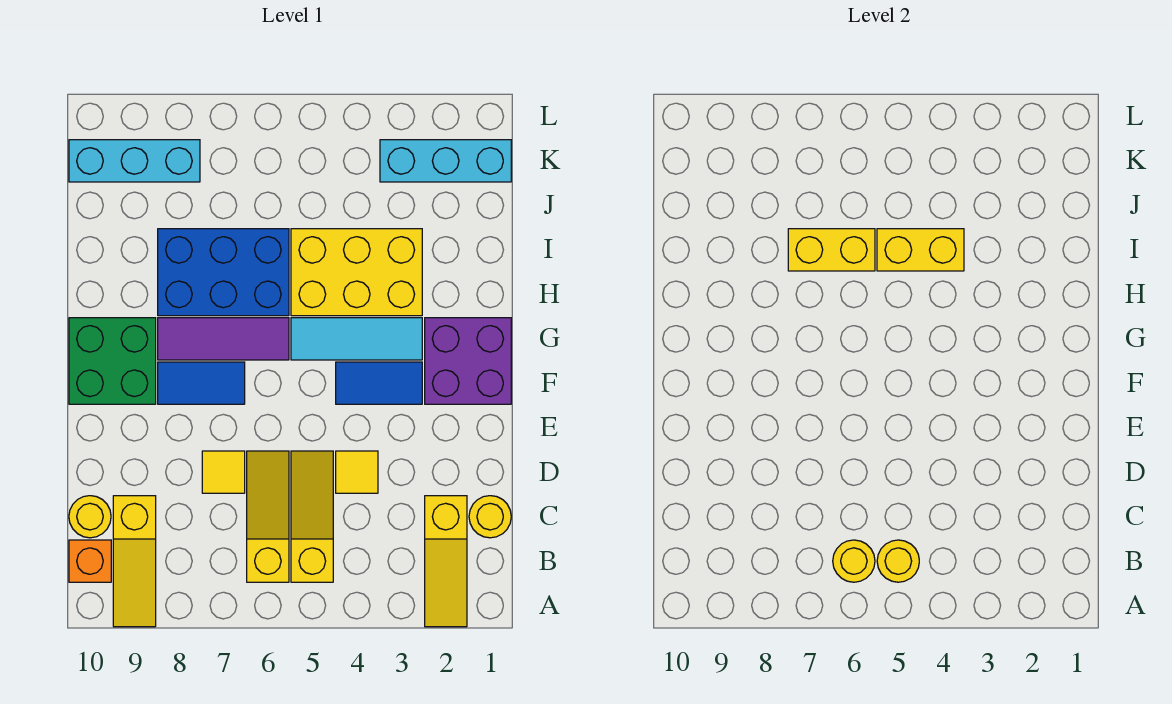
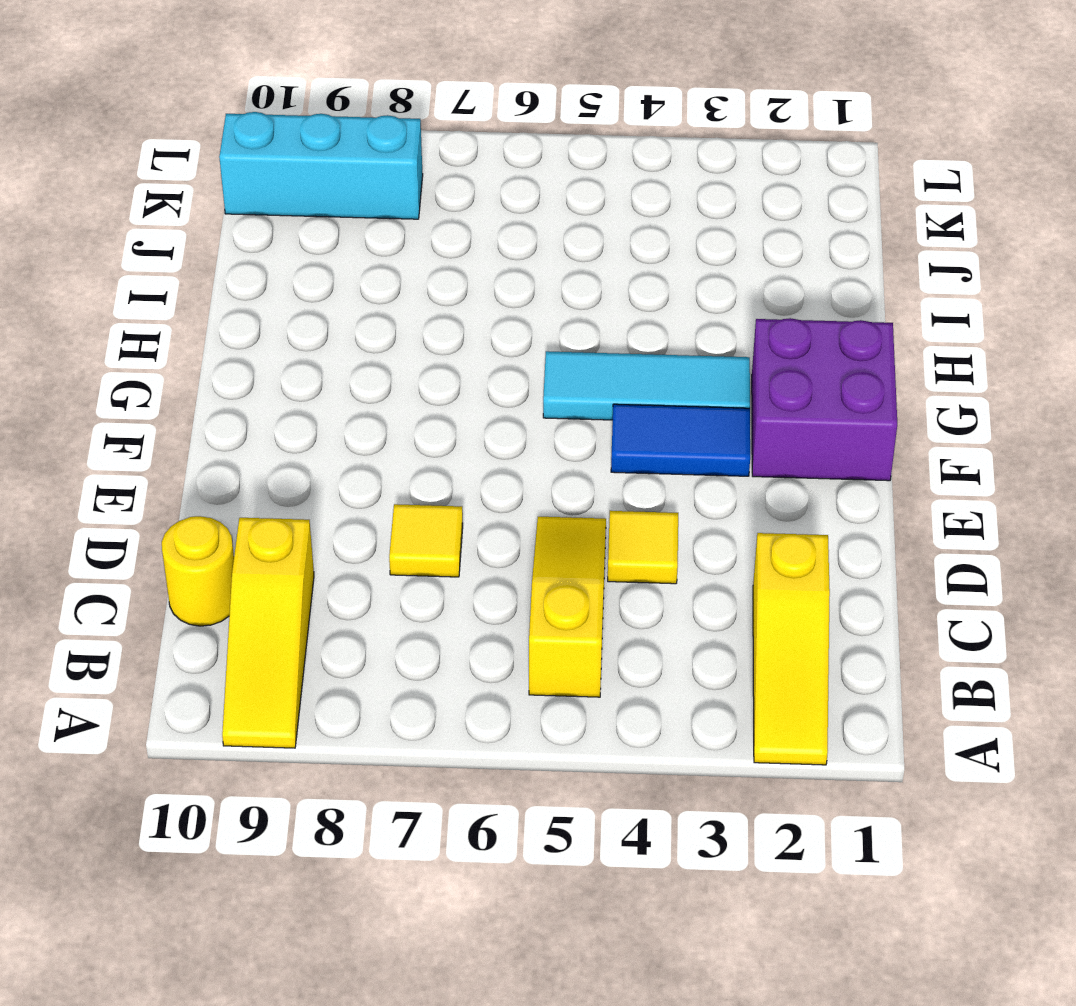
none -> yellow 1x3 slope [247,451,289,582]
none -> orange 1x1 brick [69,540,111,582]
none -> yellow 1x1 round brick [469,496,511,538]

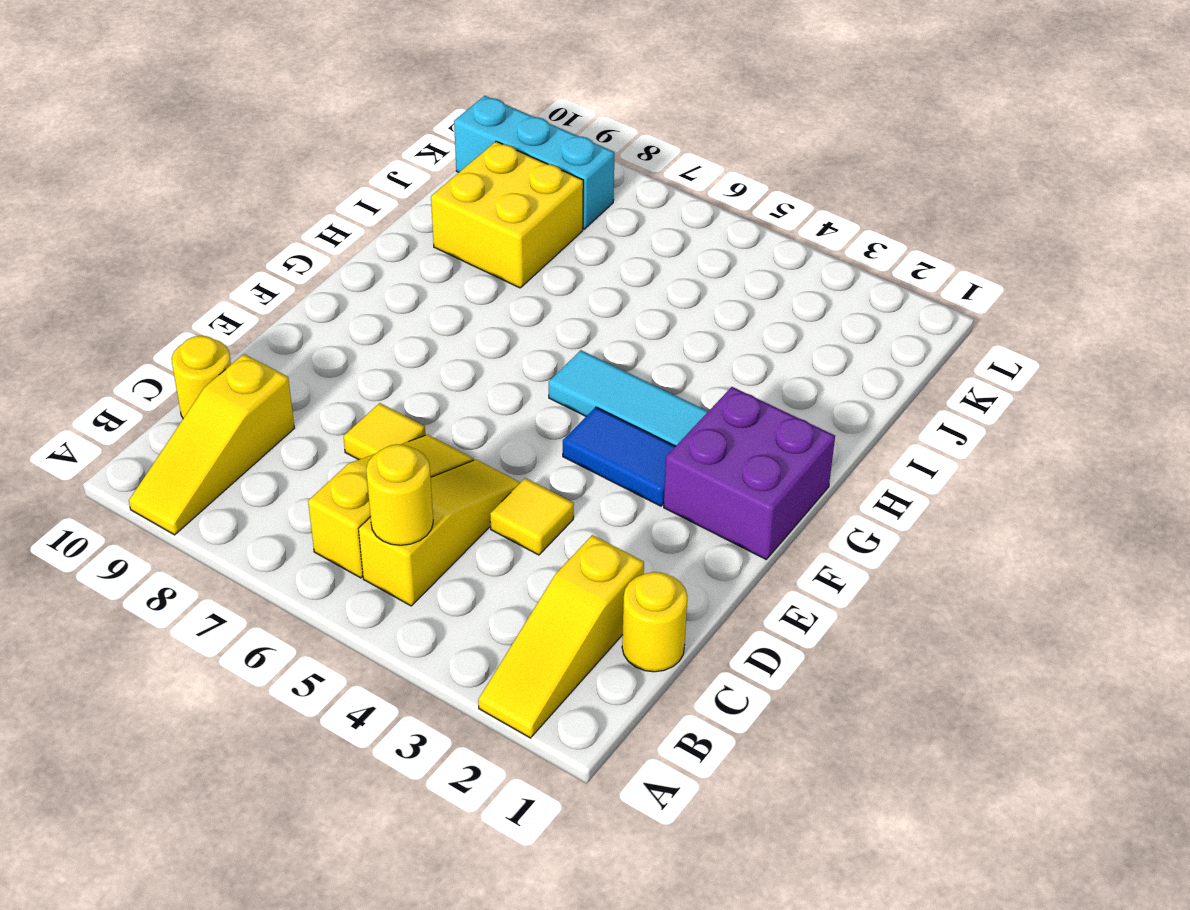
yellow 2x2 brick [431,141,583,288] -> blue 2x3 brick [158,229,289,316]
none -> orange 1x1 brick [69,540,111,582]
none -> blue 1x2 tile [158,362,245,404]
none -> green 2x2 brick [69,318,156,404]

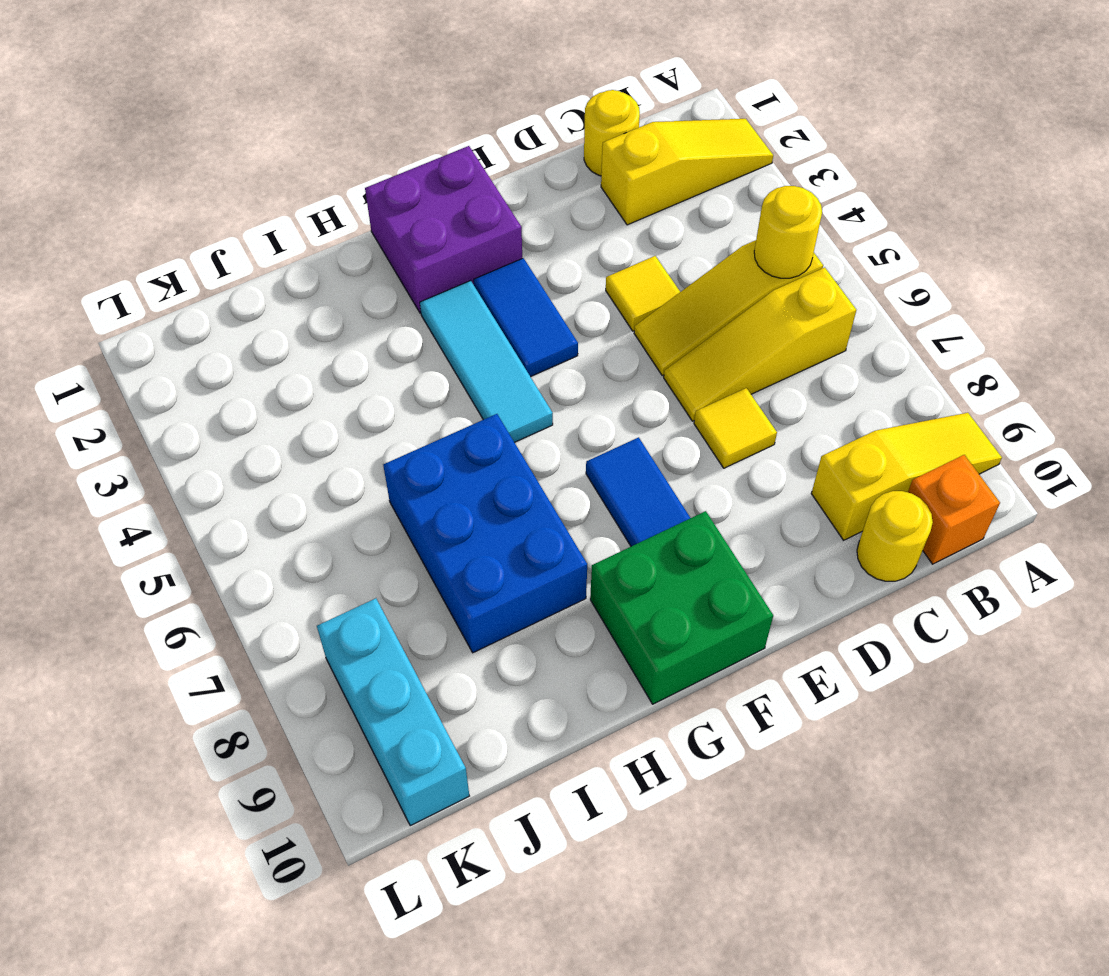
none -> purple 1x3 tile [158,318,289,360]
none -> yellow 2x3 brick [291,229,422,316]
none -> cyan 1x3 brick [380,140,511,182]

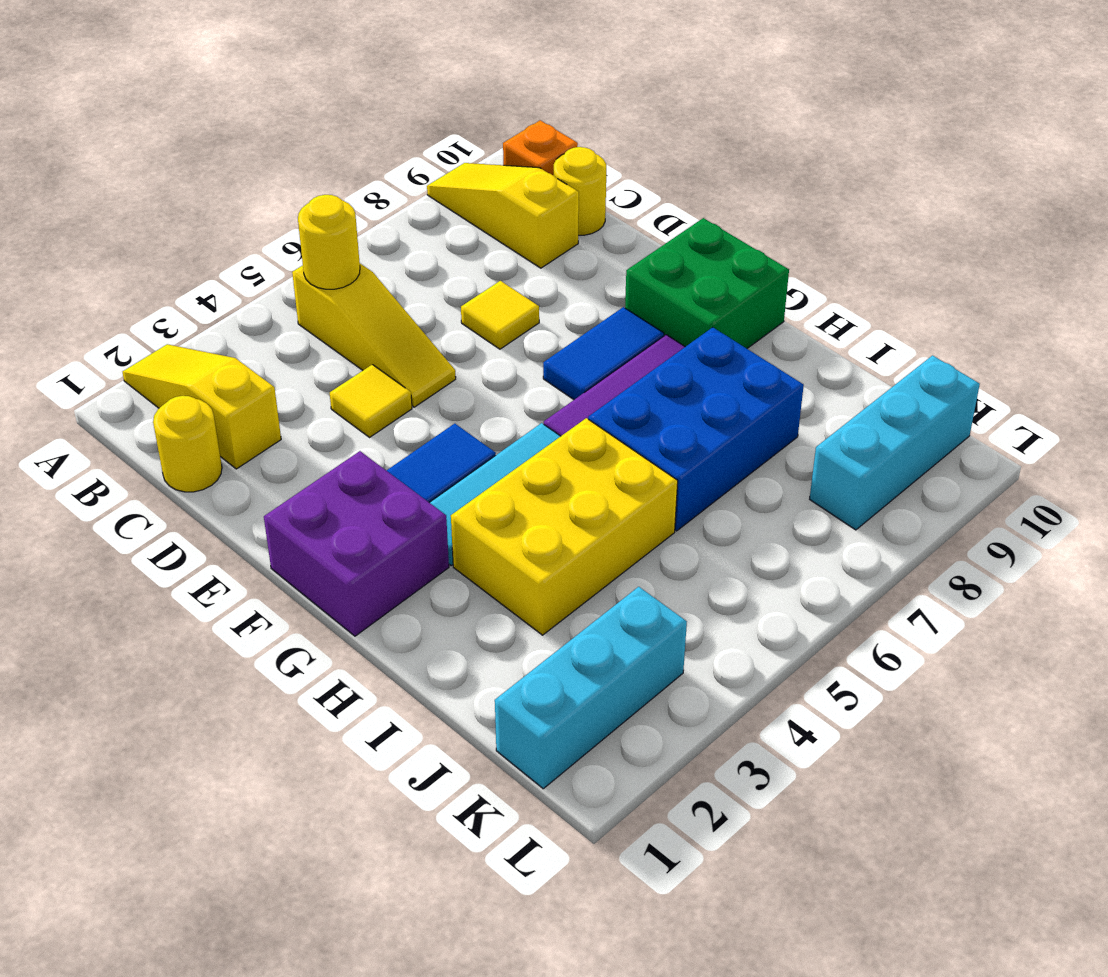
none -> yellow 1x3 slope [247,451,289,582]
none -> yellow 1x1 round brick [833,540,875,582]
none -> yellow 1x2 brick [877,229,964,271]

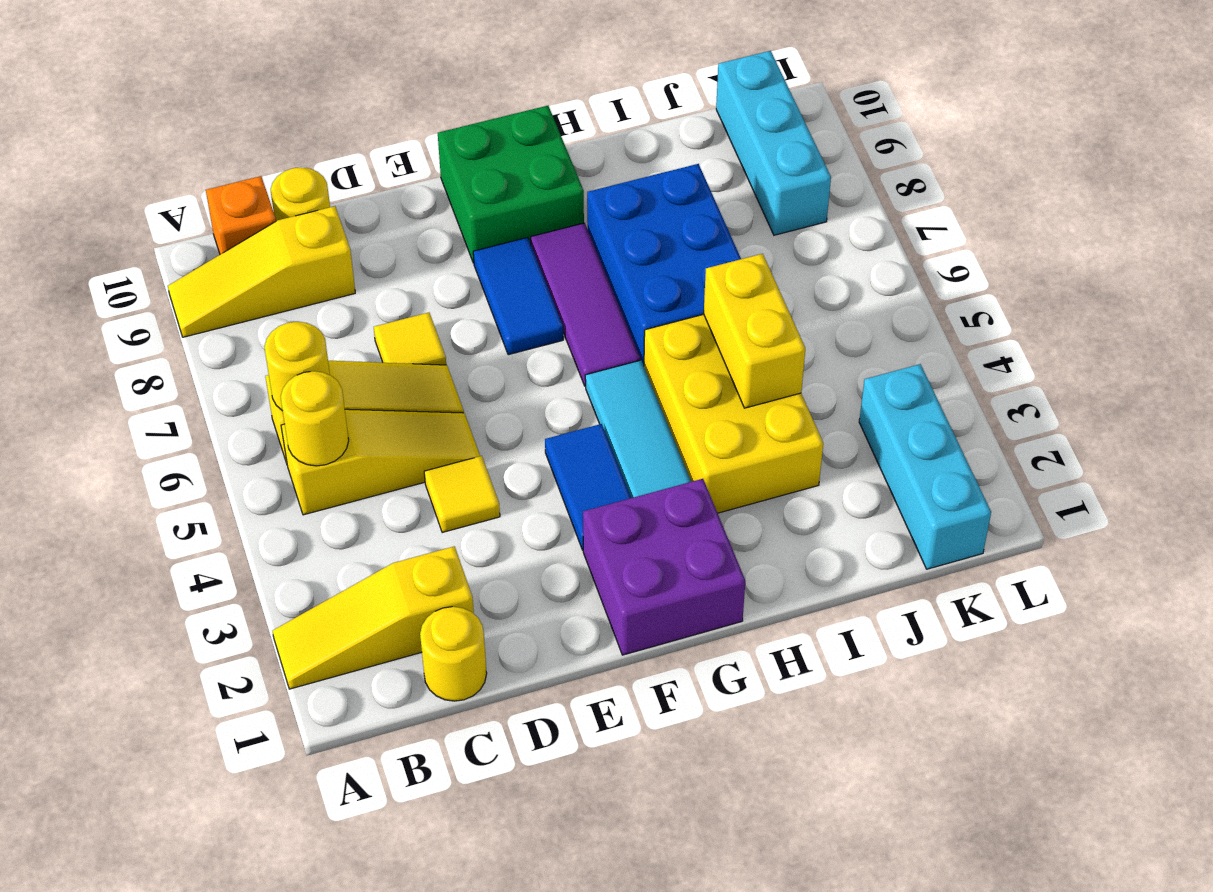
none -> yellow 1x2 brick [788,229,875,271]

